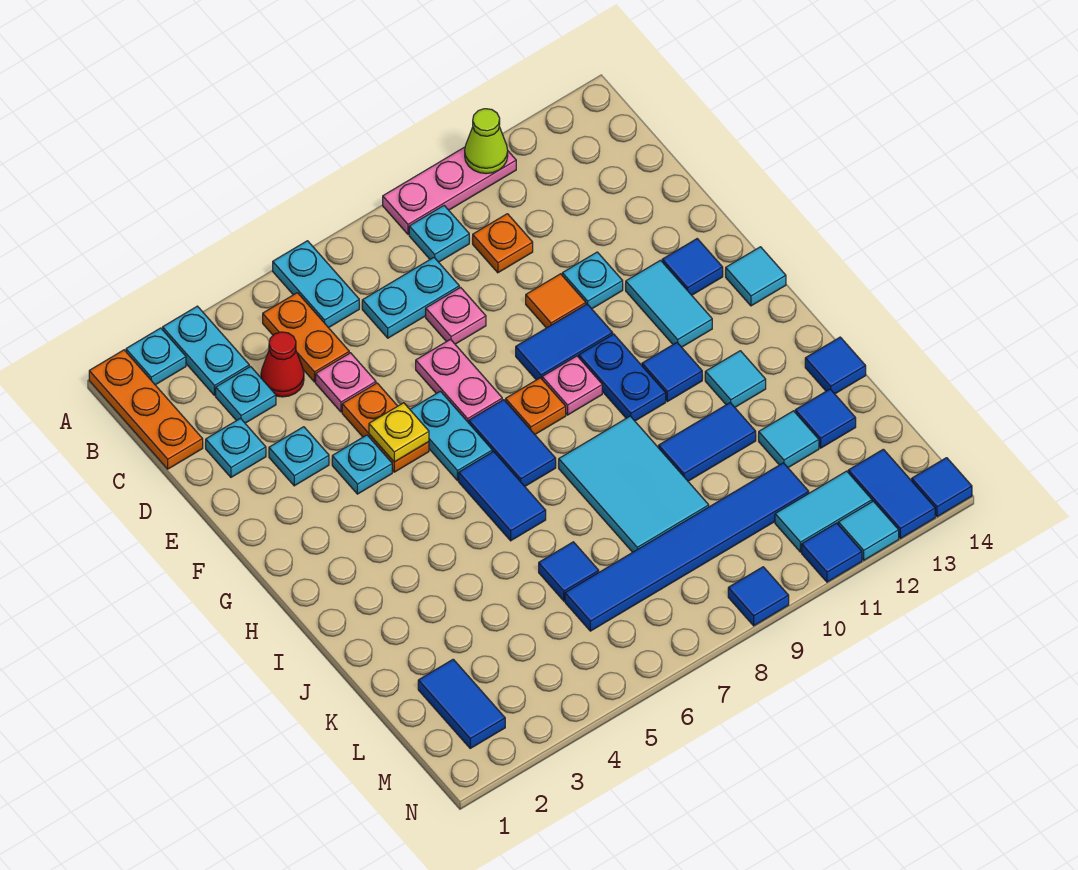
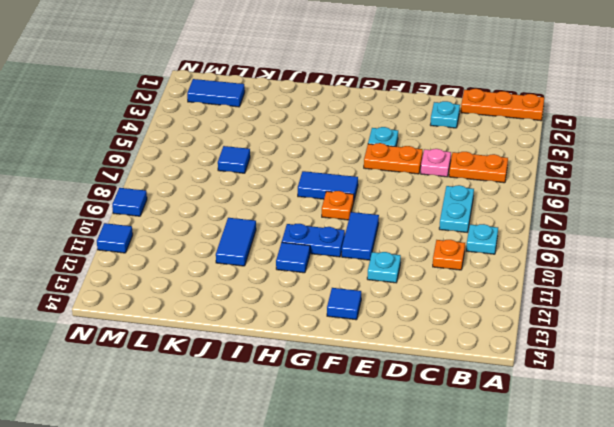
none -> cyan 1x1 plate [126,328,186,385]
none -> cyan 1x2 plate [163,306,249,395]
none -> cyan 1x2 plate [273,241,359,328]
none -> pink 1x3 plate [383,147,516,234]

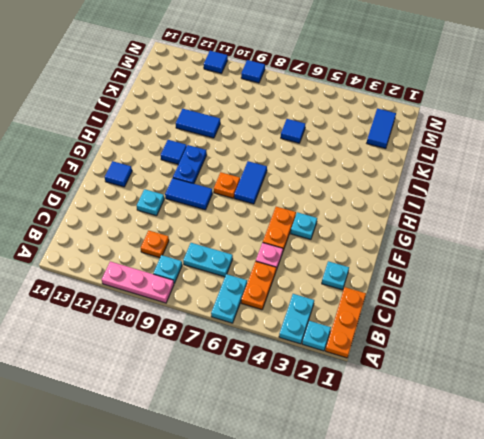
none -> cyan 1x1 plate [216,367,276,423]
none -> red 1x1 cone [261,332,304,397]
none -> pink 1x1 plate [426,287,486,344]
none -> cyan 1x1 plate [269,427,329,486]

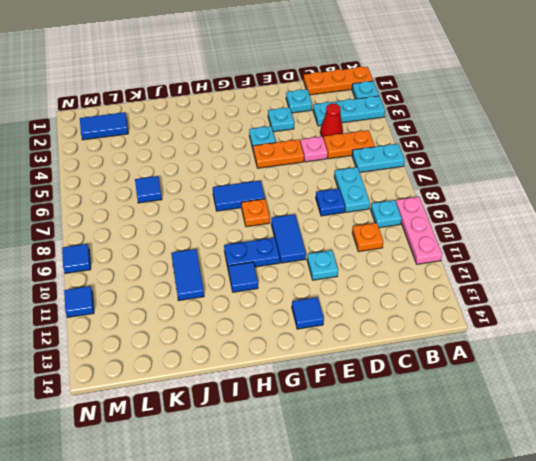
blue 1x1 plate [316,189,345,216] -> pink 1x1 plate [426,287,486,344]
none -> pink 1x2 plate [416,339,502,423]
none -> orange 1x1 tile [526,274,586,328]
none -> cyan 1x2 plate [410,391,492,481]
none -> cyan 1x2 tile [626,260,712,347]

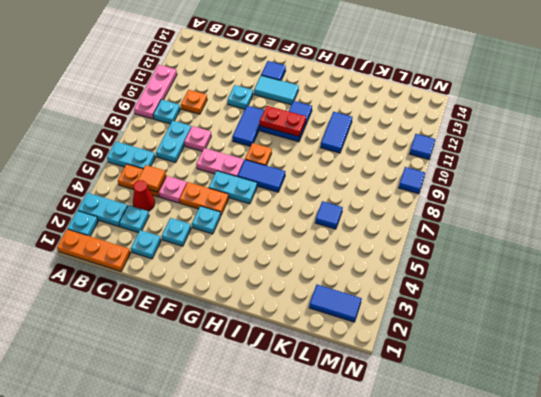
orange 1x1 tile [137,165,166,192] -> orange 1x1 tile moved to [526,274,586,328]
red 1x2 plate [260,106,306,137] -> none
none -> pink 1x1 plate [542,356,602,415]
none -> cyan 1x1 tile [726,247,786,306]
none -> blue 1x2 tile [459,452,546,541]
none -> cyan 2x3 tile [559,416,709,552]

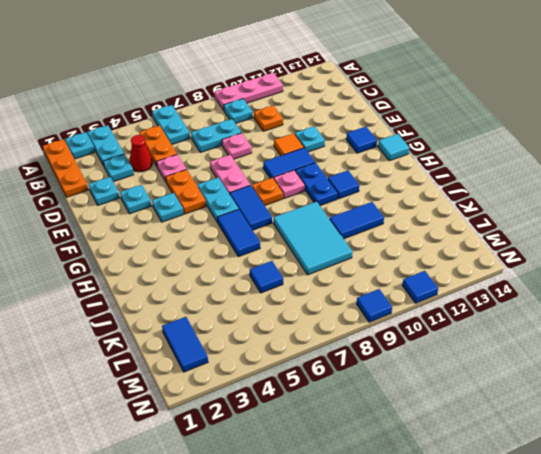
none -> cyan 1x2 tile [626,260,712,347]
none -> cyan 1x1 tile [705,351,766,407]
none -> blue 1x1 tile [805,337,866,394]
none -> cyan 1x1 tile [759,411,819,468]

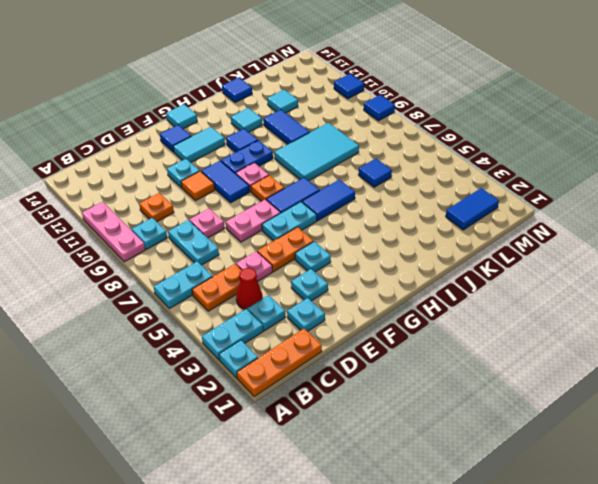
none -> blue 1x1 tile [795,389,856,448]
none -> blue 1x6 tile [565,463,809,631]
none -> cyan 1x2 tile [775,471,872,552]
none -> blue 1x2 tile [848,449,935,539]

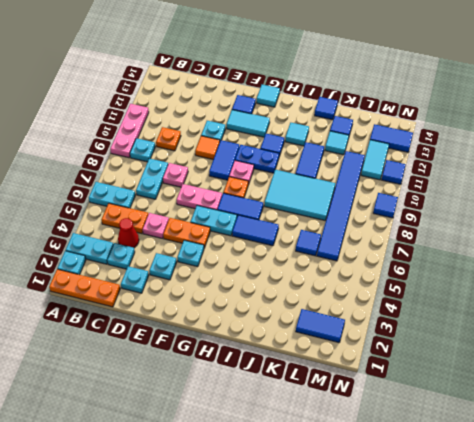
none -> cyan 1x1 tile [838,501,899,560]
none -> blue 1x1 tile [912,458,972,517]
none -> lime 1x1 cone [465,109,508,174]
none -> yellow 1x1 plate [369,403,429,462]

